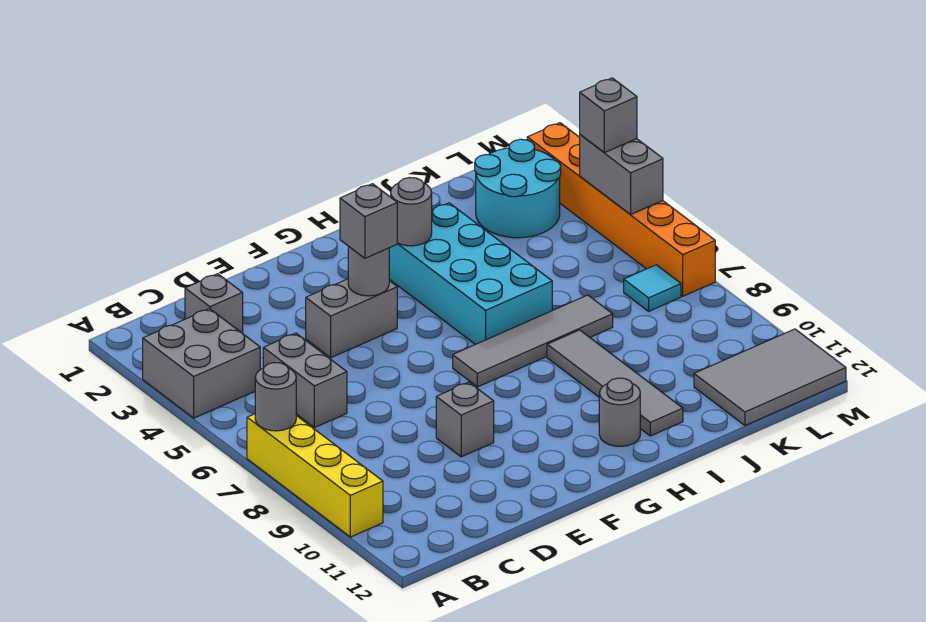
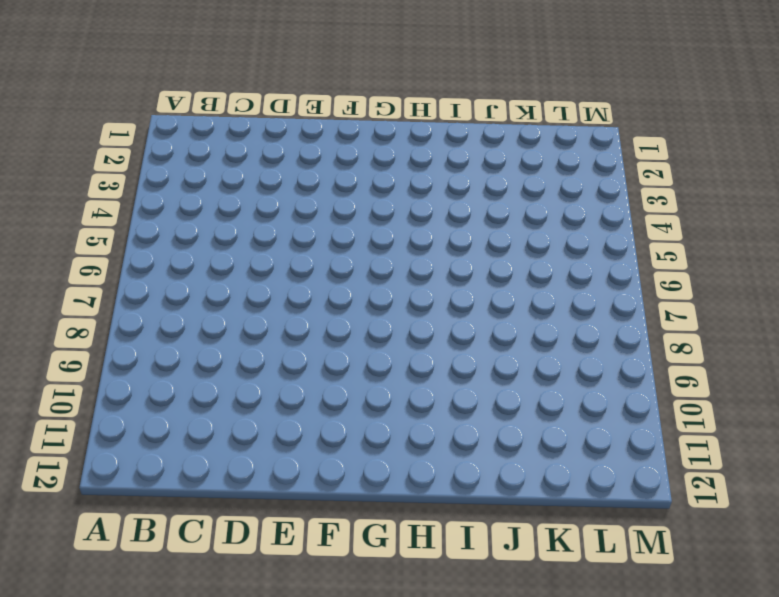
none -> grey 2x2 brick [143,309,260,418]
none -> yellow 1x4 brick [247,414,383,537]
none -> grey 1x1 brick [185,274,243,333]

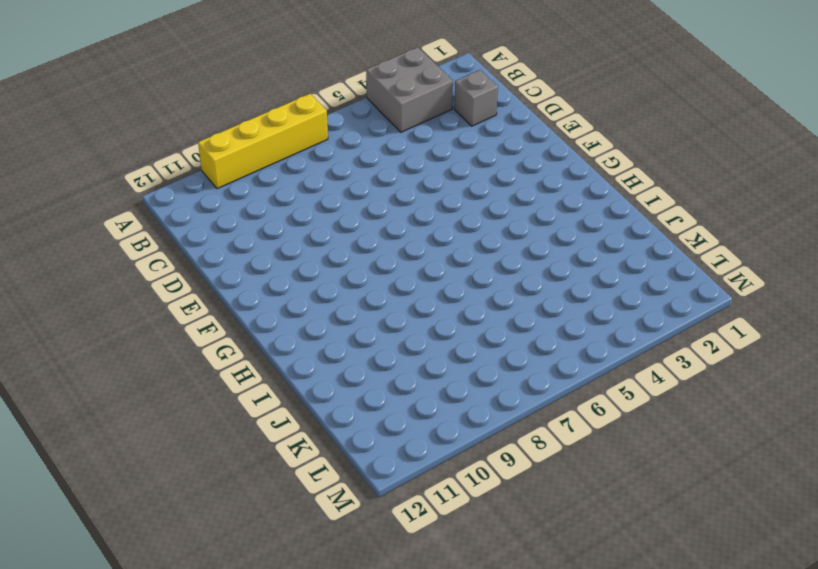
none -> grey 1x2 brick [263,333,347,428]
none -> grey 1x2 brick [306,279,397,358]
none -> grey 1x1 brick [436,382,494,457]

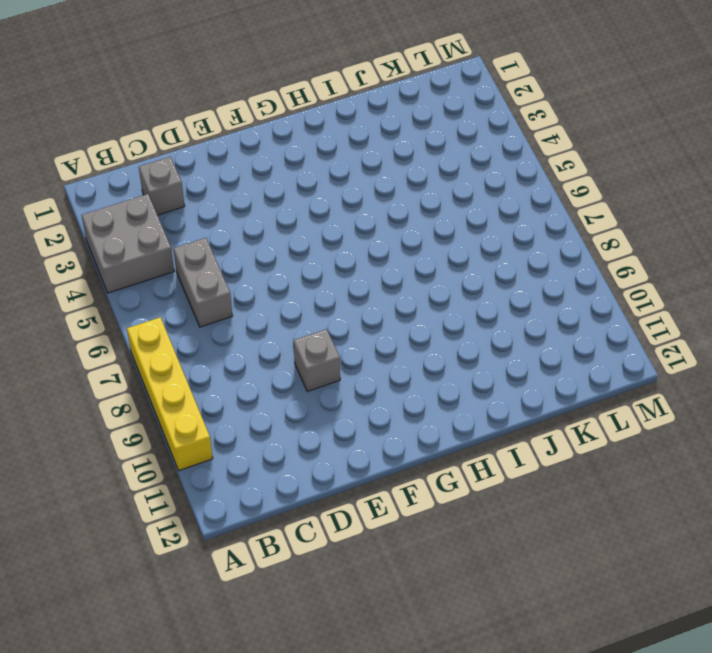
none -> grey 1x2 brick [306,279,397,358]
none -> grey 1x4 tile [453,295,613,387]
none -> cyan 2x4 brick [389,203,552,345]

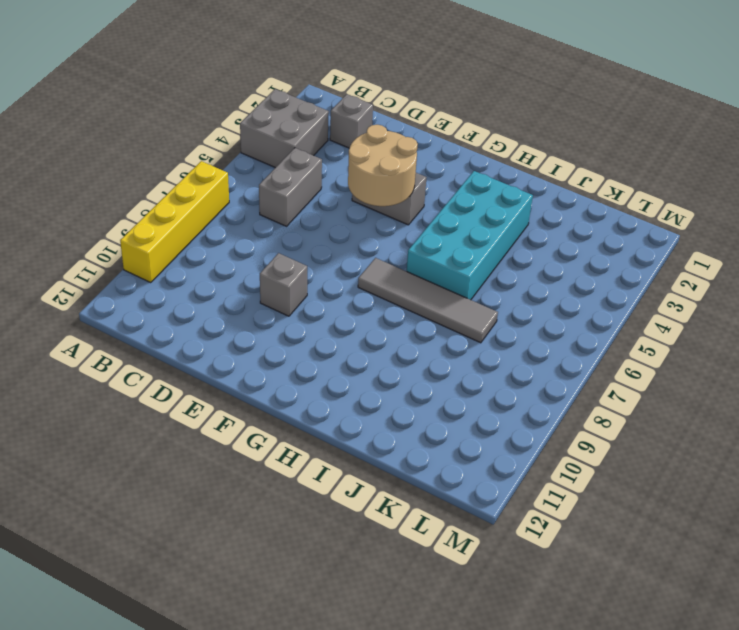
tan 2x2 round brick [348,125,418,206] -> grey 1x1 round brick [348,246,389,296]
none -> grey 1x1 round brick [599,378,640,446]
none -> grey 1x4 tile [547,330,683,436]
none -> cyan 2x2 round brick [475,139,561,238]

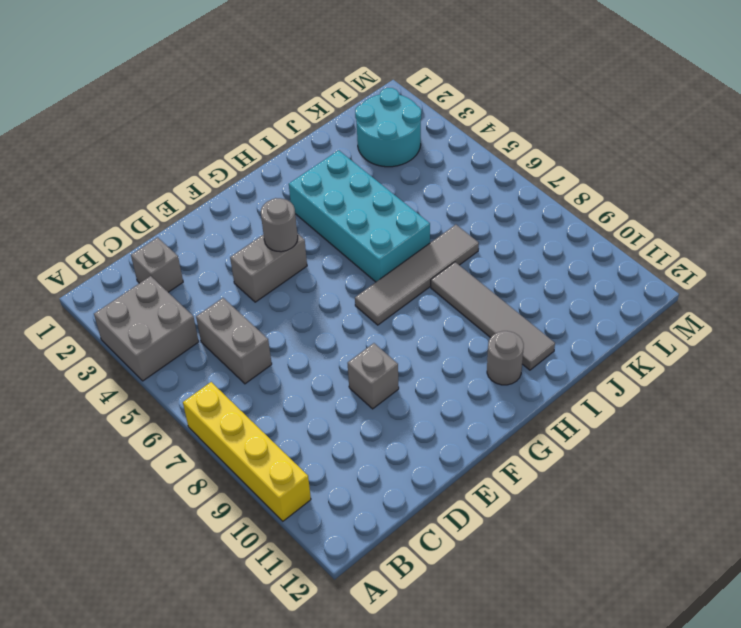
none -> grey 2x3 tile [694,329,846,425]
none -> cyan 1x1 tile [624,265,681,311]
none -> orange 1x6 brick [527,123,715,296]

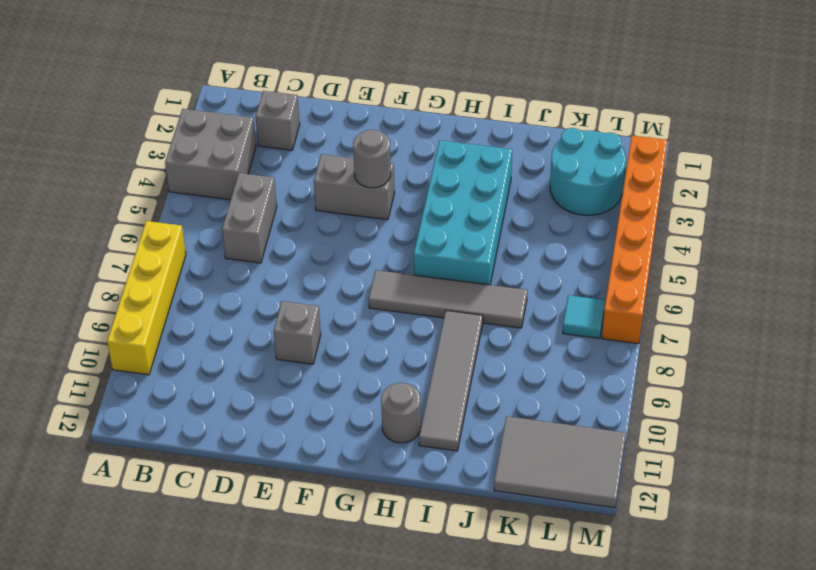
none -> grey 1x1 round brick [255,363,296,431]
none -> grey 1x1 round brick [391,178,432,246]
none -> grey 1x2 brick [580,135,663,214]

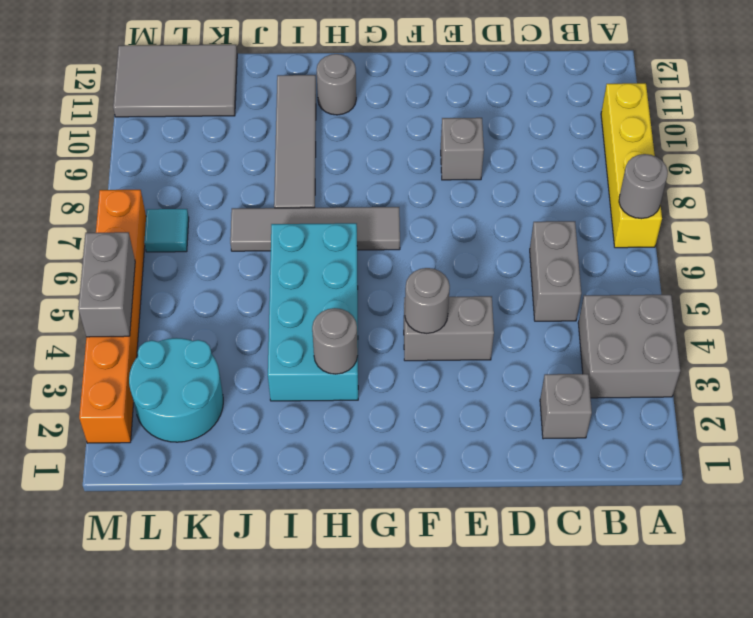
none -> grey 1x1 brick [340,184,397,258]
none -> grey 1x1 brick [580,78,637,153]

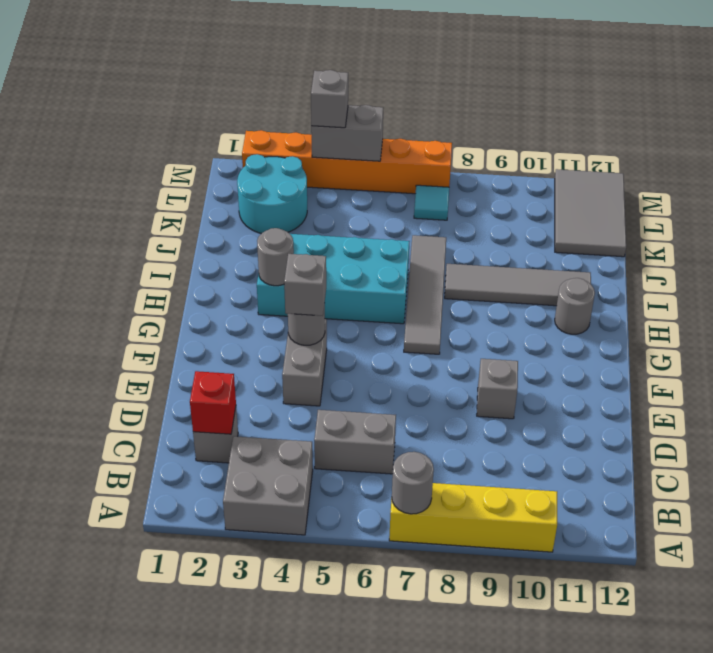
red 1x1 brick [190,371,236,434] -> none

